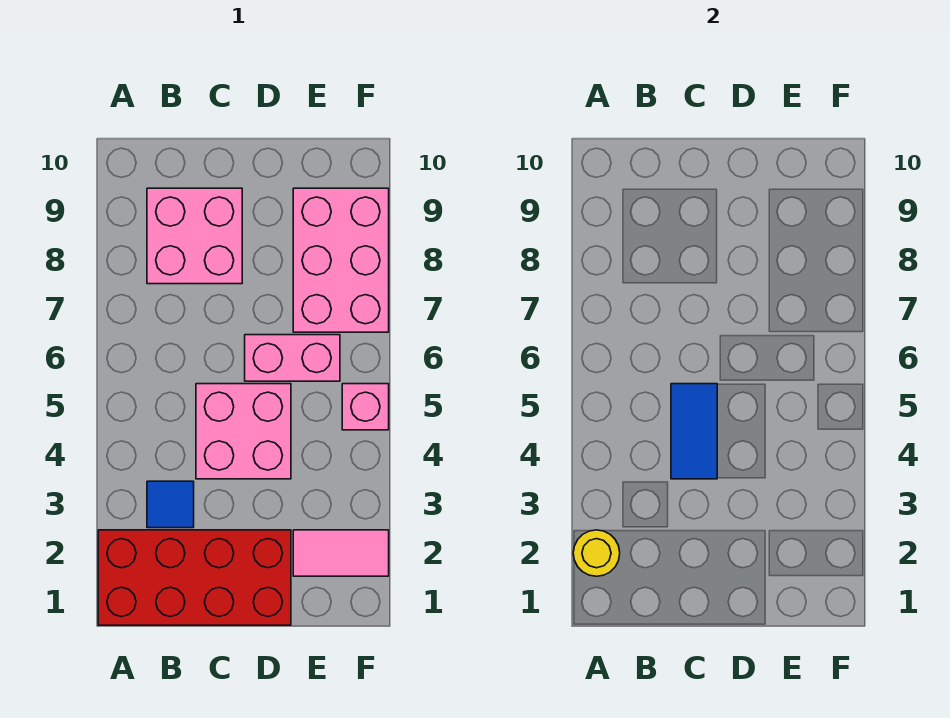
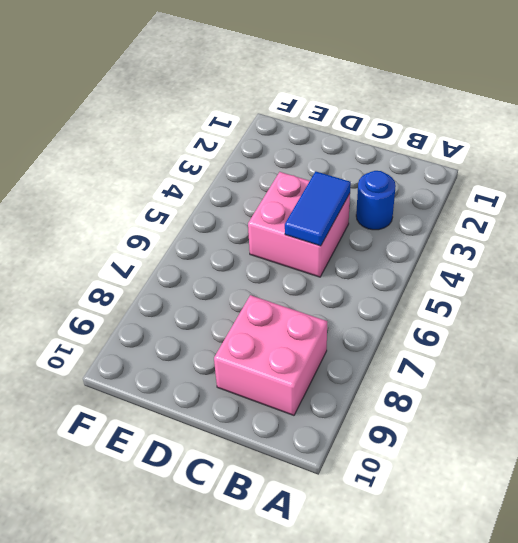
blue 1x1 round brick [356,171,396,230] -> blue 1x1 tile [147,481,194,528]
none -> red 2x4 brick [98,530,291,625]
none -> pink 1x2 brick [245,335,340,381]

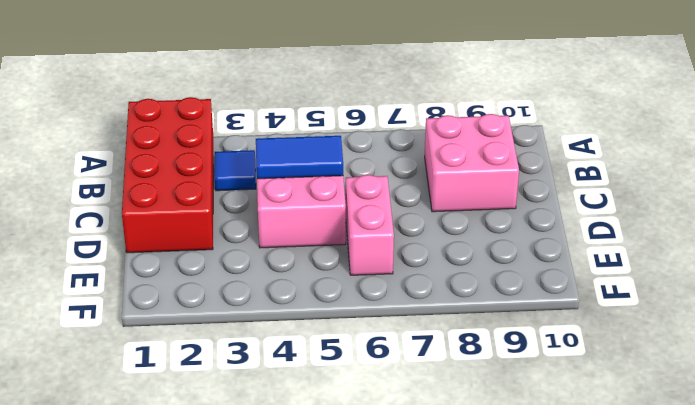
none -> pink 1x2 tile [293,530,389,576]
none -> pink 2x3 brick [293,188,389,332]

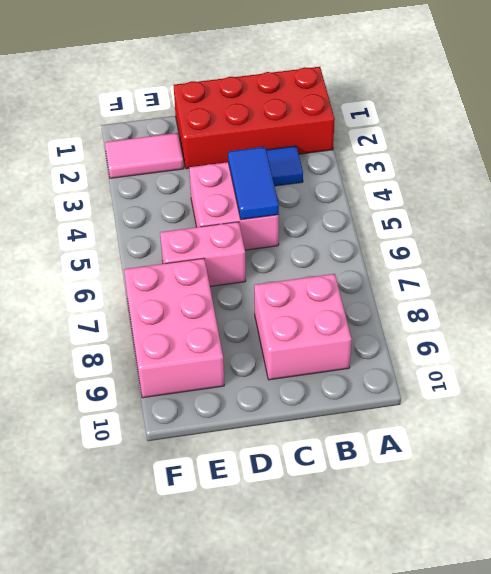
none -> pink 1x1 brick [342,384,389,430]
none -> yellow 1x1 round brick [573,530,620,576]

